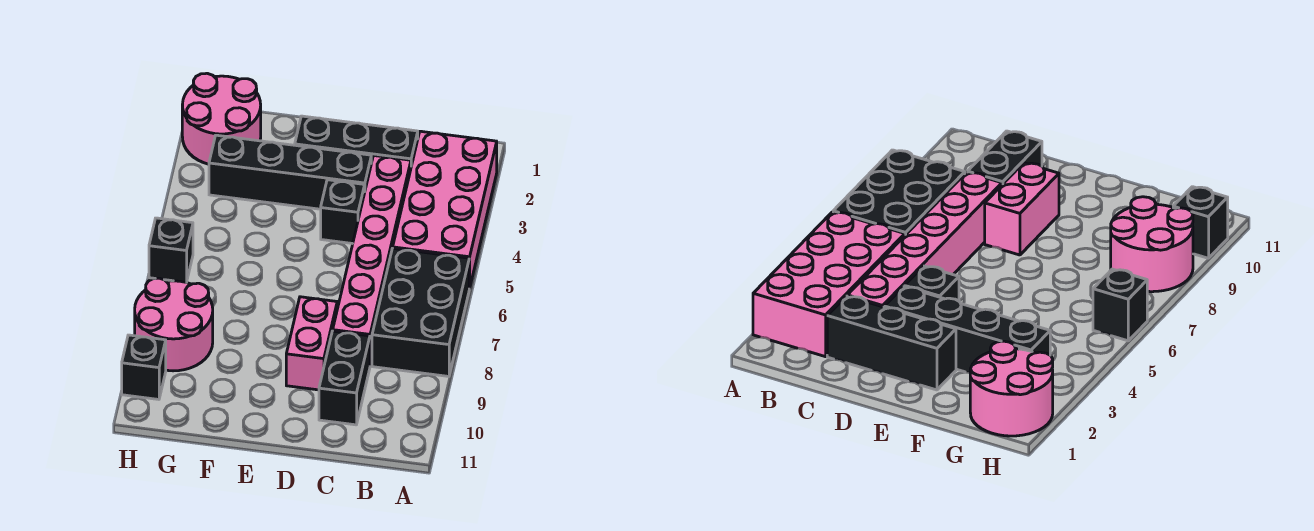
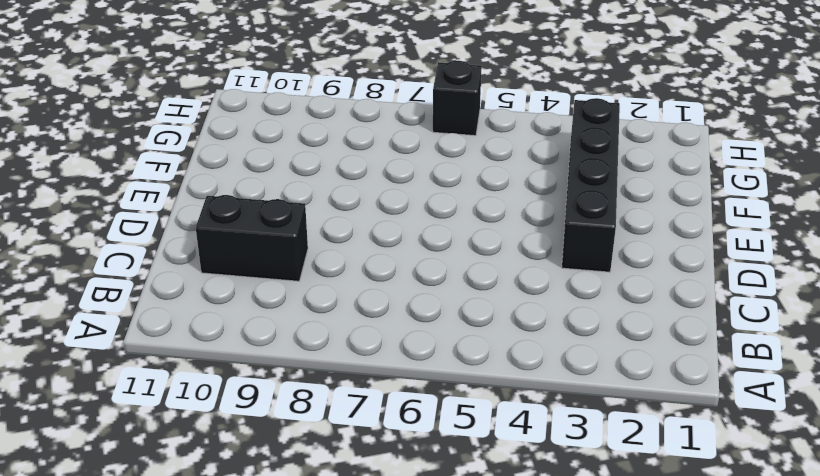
none -> pink 2x4 brick [393,131,497,288]
none -> black 2x3 brick [372,248,469,376]
none -> black 1x3 brick [295,116,418,166]

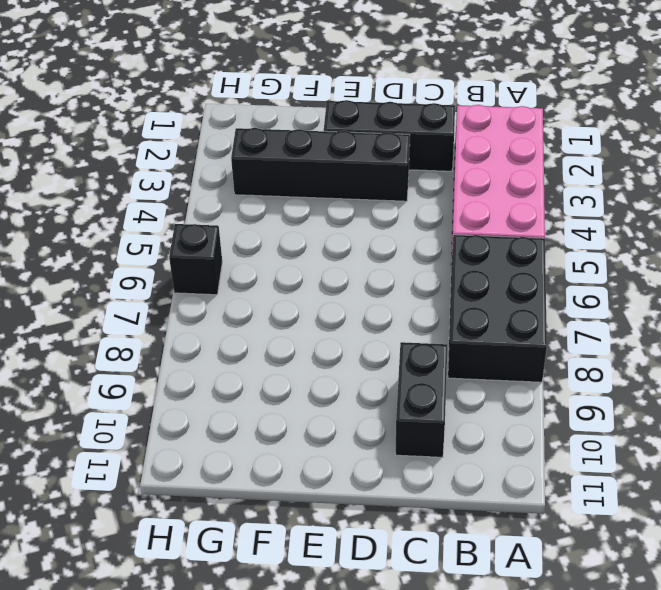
none -> pink 1x6 brick [333,156,411,365]
none -> black 1x1 brick [321,180,365,244]
none -> pink 1x2 brick [286,297,337,390]

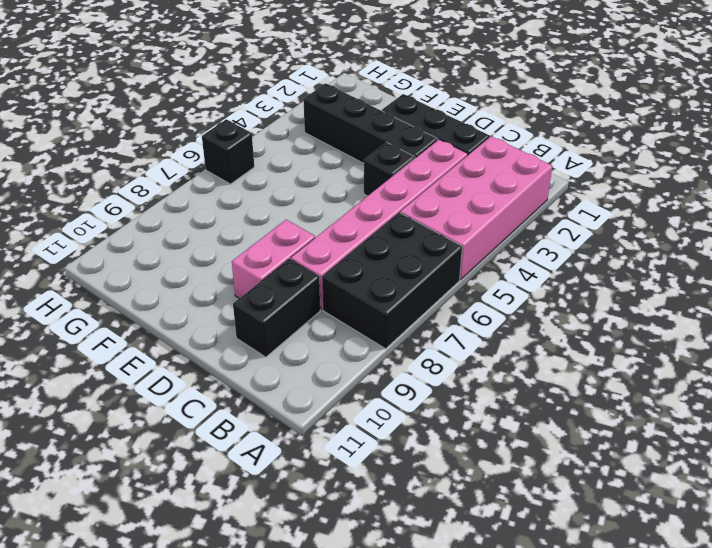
none -> pink 2x2 round brick [182,73,261,164]
none -> pink 2x2 round brick [135,278,213,371]
none -> black 1x1 brick [122,335,166,399]

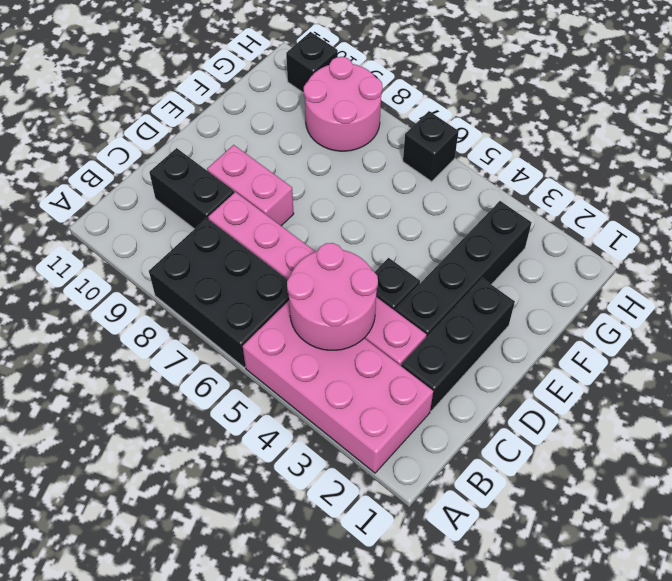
pink 2x2 round brick [287,243,378,350] -> pink 2x2 round brick moved to [182,73,261,164]

